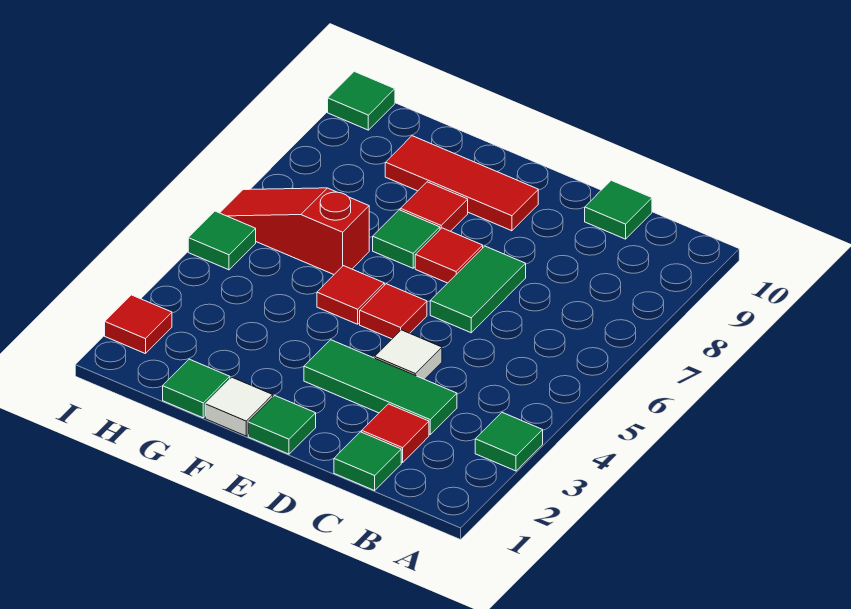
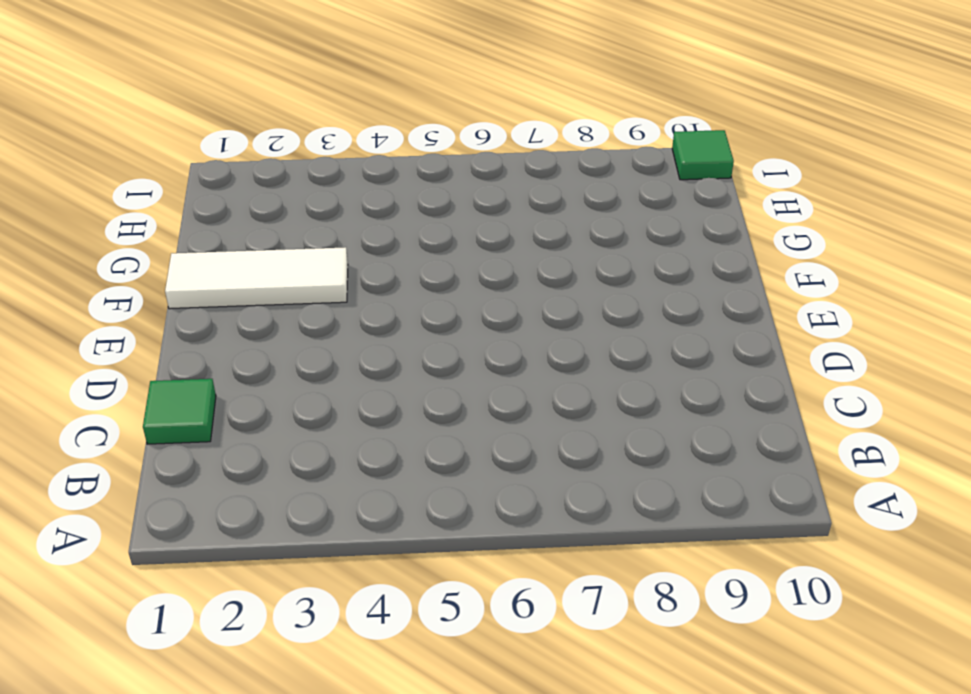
white 1x3 tile [165,247,348,309] -> white 1x1 tile [205,378,273,436]
none -> green 1x1 tile [475,413,543,471]
none -> red 1x1 tile [362,404,429,463]
none -> green 1x3 tile [304,340,457,434]

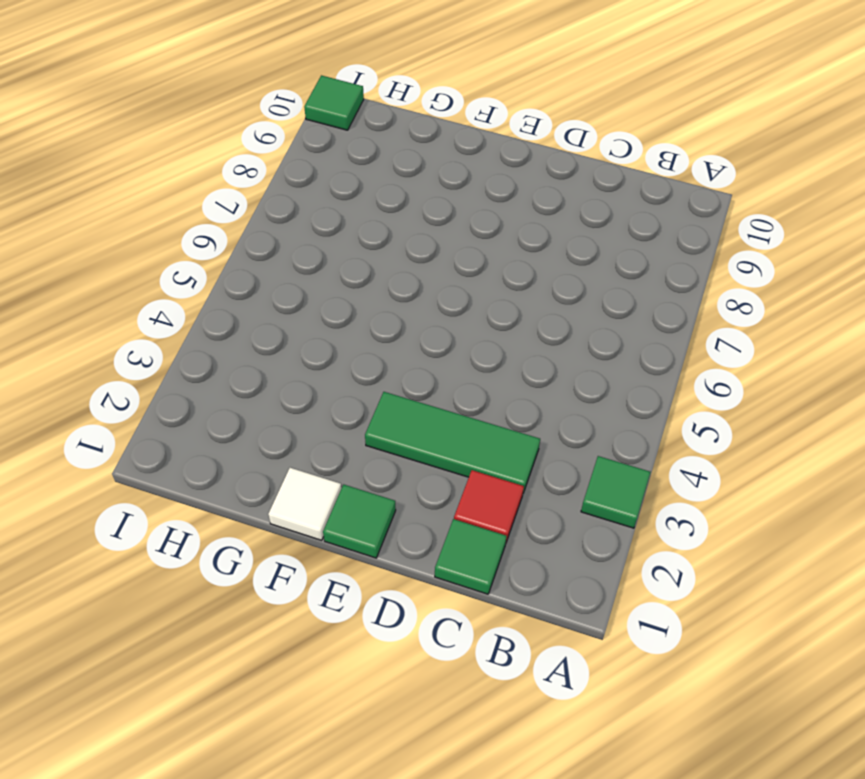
none -> green 1x1 tile [585,180,652,239]
none -> white 1x1 tile [375,330,442,379]
none -> green 1x2 tile [430,246,526,333]

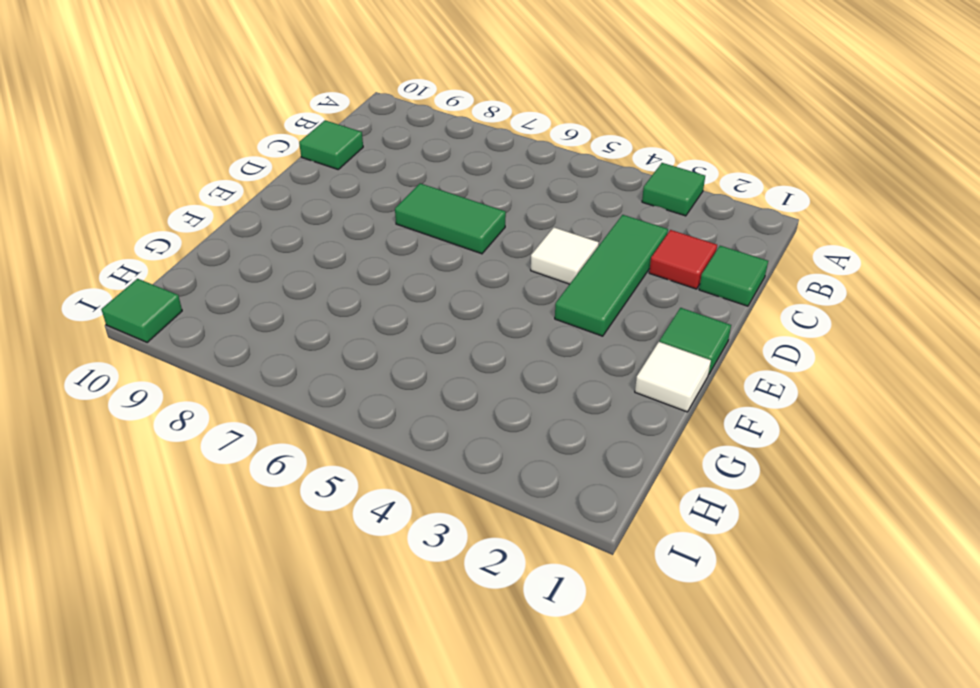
none -> red 1x1 tile [360,284,427,339]
none -> red 1x1 tile [415,228,483,283]
none -> red 1x3 tile [385,136,538,231]

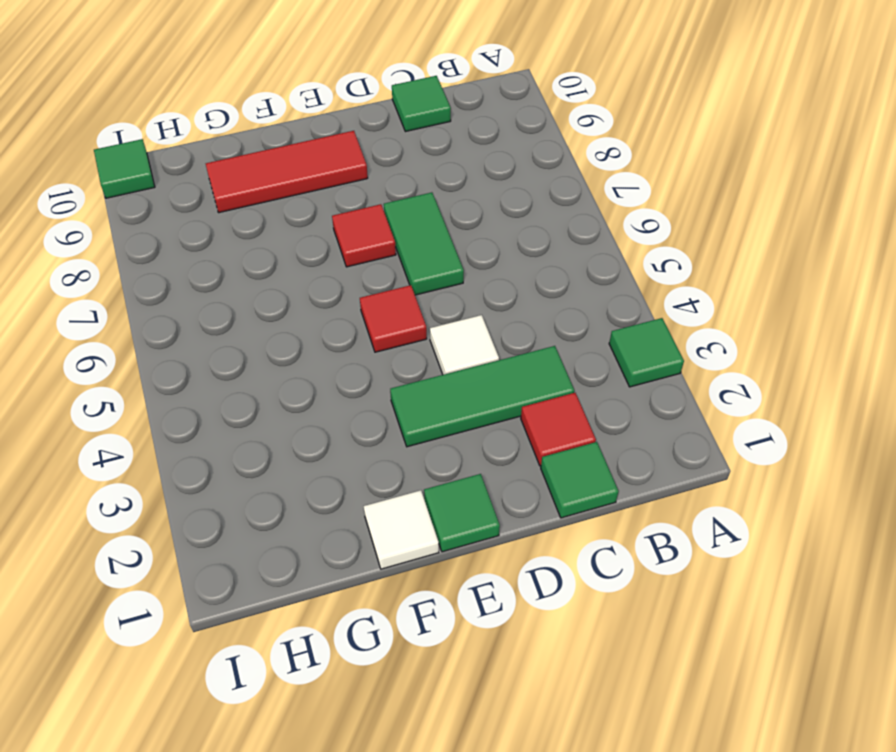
none -> red 1x1 tile [317,266,384,324]
none -> green 1x1 tile [373,210,440,268]
none -> red 1x1 tile [400,182,468,231]

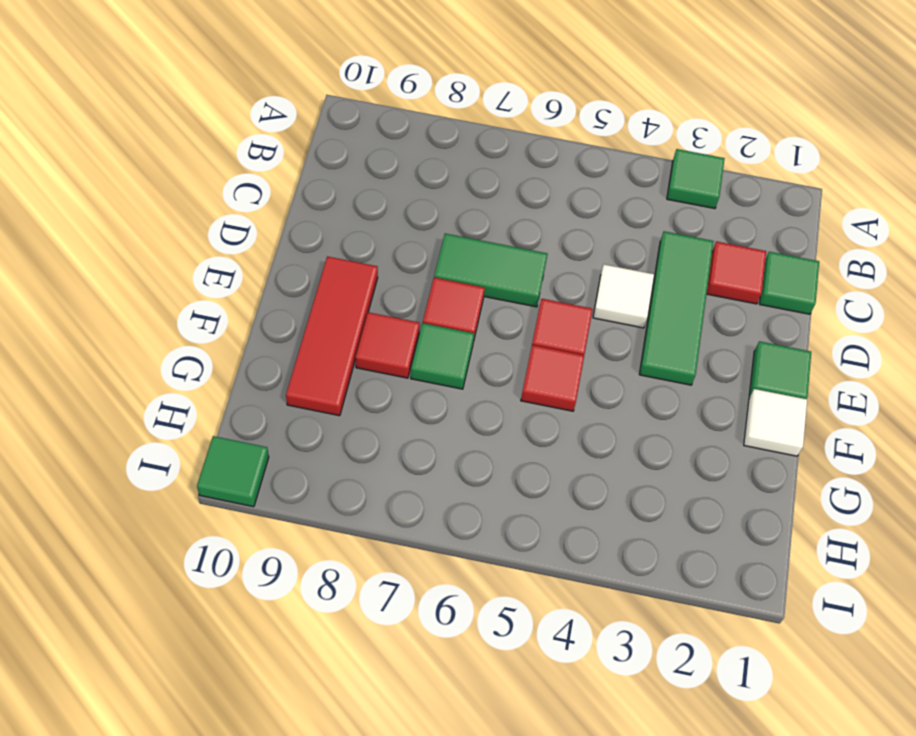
none -> green 1x1 tile [585,180,652,239]
none -> green 1x1 tile [163,359,230,418]
none -> red 1x3 slope [220,188,369,274]

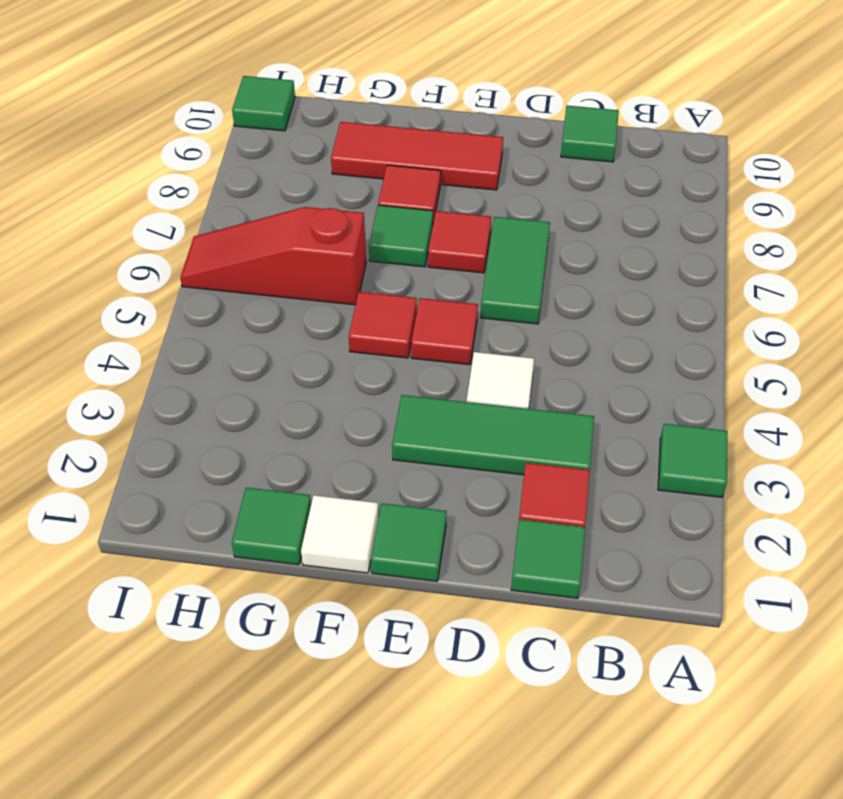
none -> red 1x1 tile [105,295,172,354]
none -> green 1x1 tile [188,211,256,270]

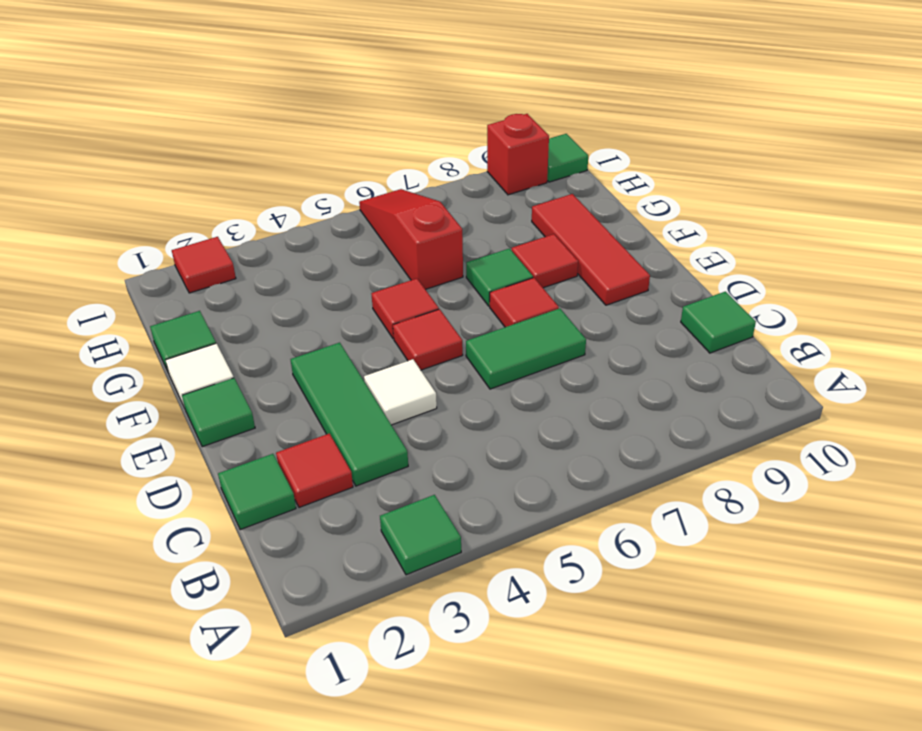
red 1x1 brick [487,114,549,195] -> none
none -> green 1x1 tile [188,211,256,270]

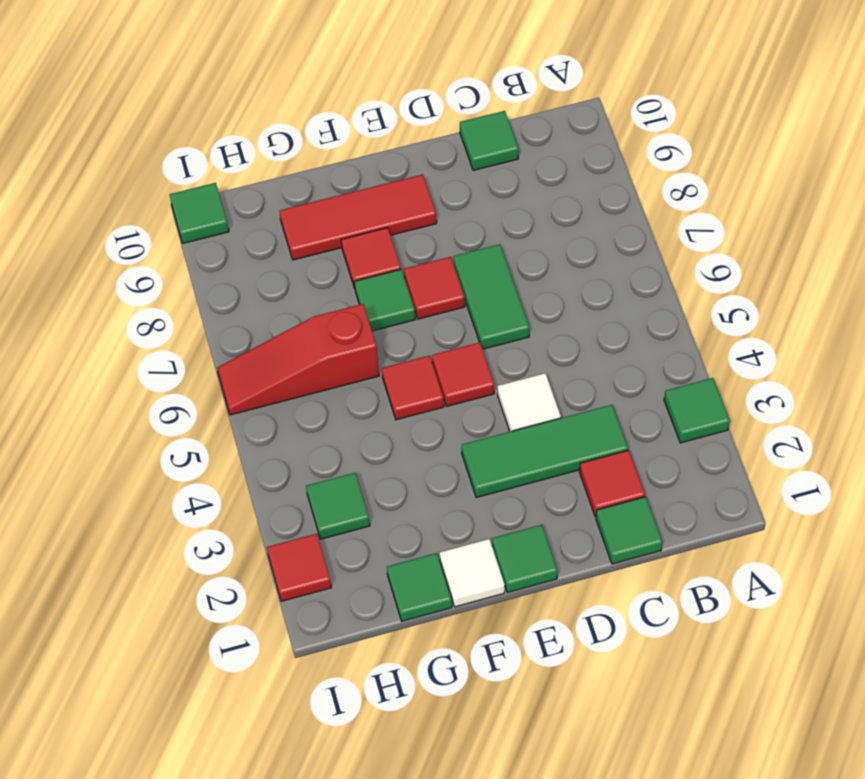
green 1x1 tile [306,473,370,539] -> green 1x1 tile moved to [188,211,256,270]

